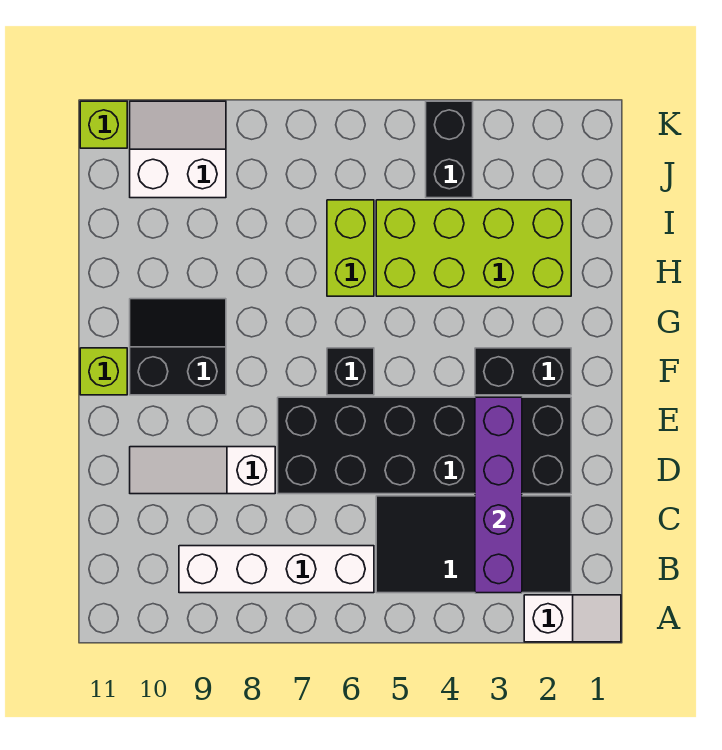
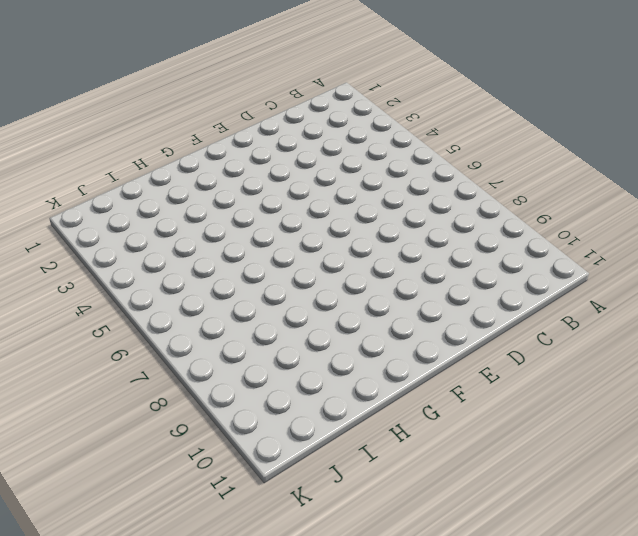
none -> white 1x2 slope [524,595,621,642]
none -> black 2x4 tile [376,496,571,593]
none -> white 1x4 brick [179,546,374,593]

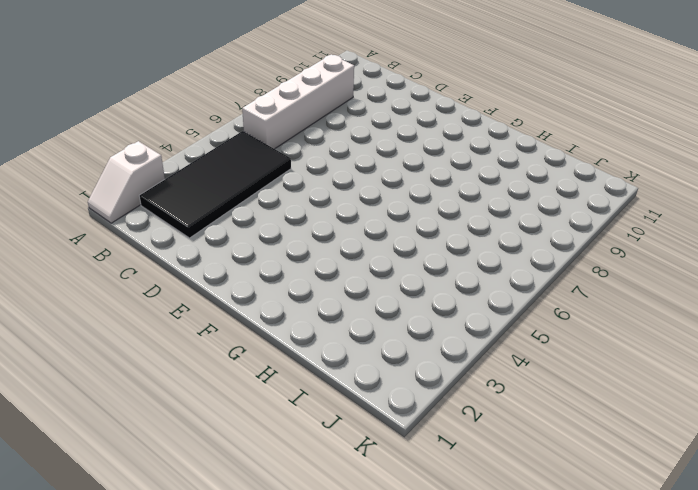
none -> black 2x6 brick [278,397,571,494]
none -> white 1x3 slope [130,447,275,494]
none -> black 1x2 brick [475,348,571,395]

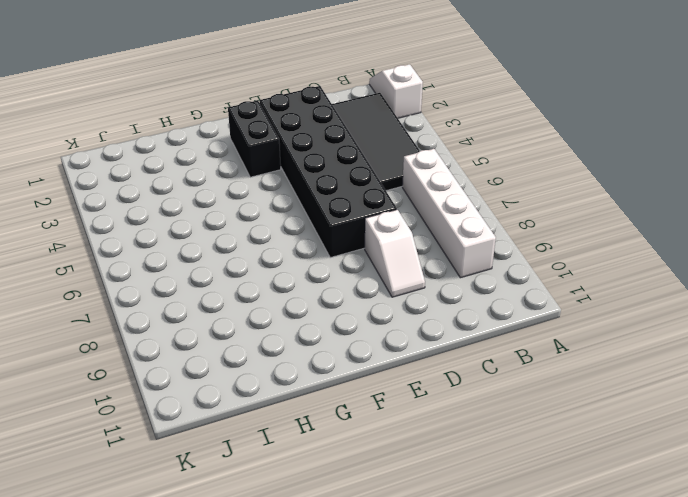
white 1x2 slope [365,210,425,297] -> white 1x3 slope [130,447,275,494]
none -> black 1x1 brick [327,348,374,395]
none -> black 2x2 slope [130,299,226,395]
none -> lime 1x1 brick [80,348,127,395]

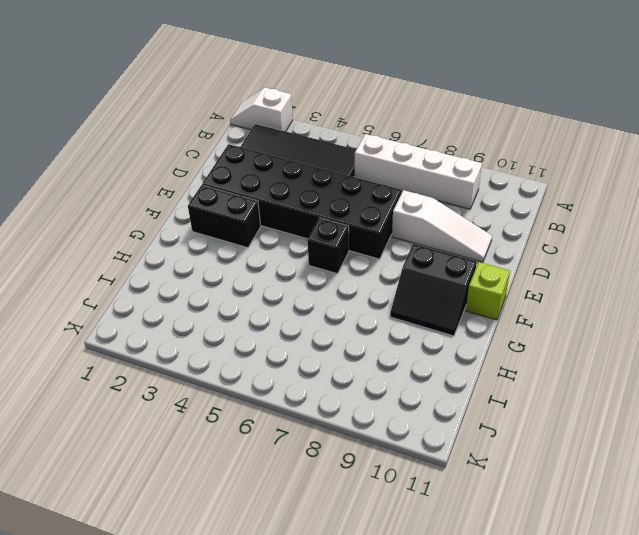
none -> lime 2x4 brick [376,200,571,296]
none -> lime 1x2 brick [327,200,374,296]
none -> black 1x2 brick [426,101,473,198]

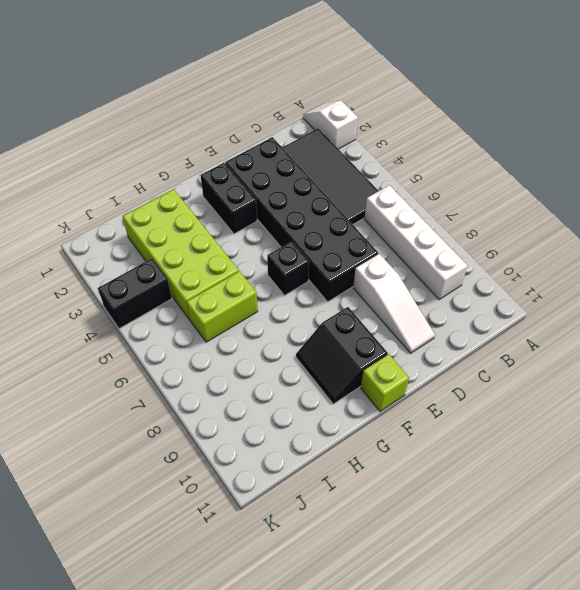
none -> white 2x2 slope [130,101,226,198]
none -> lime 1x1 brick [80,101,127,148]
none -> purple 1x4 brick [475,397,522,593]

